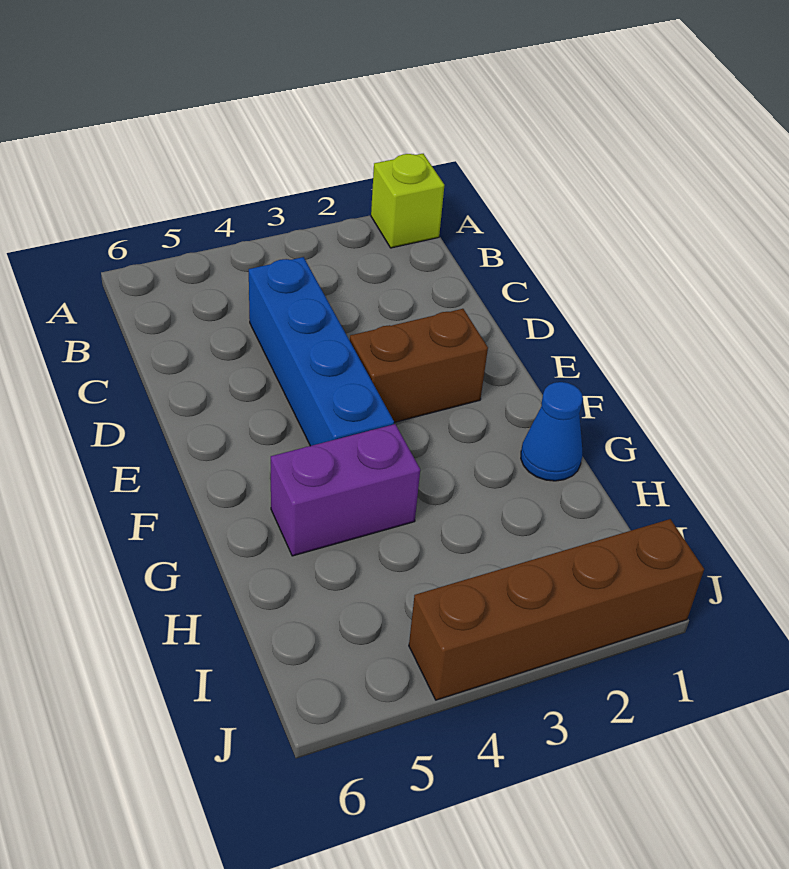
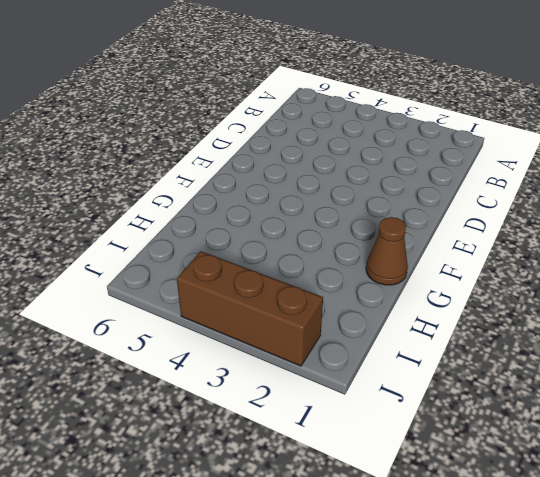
brown 1x1 cone [366,217,408,285] -> blue 1x1 cone [521,382,583,481]
brown 1x3 brick [177,251,323,366] -> brown 1x4 brick [409,519,704,700]
none -> lime 1x1 brick [371,154,444,248]
none -> blue 1x4 brick [249,257,394,446]

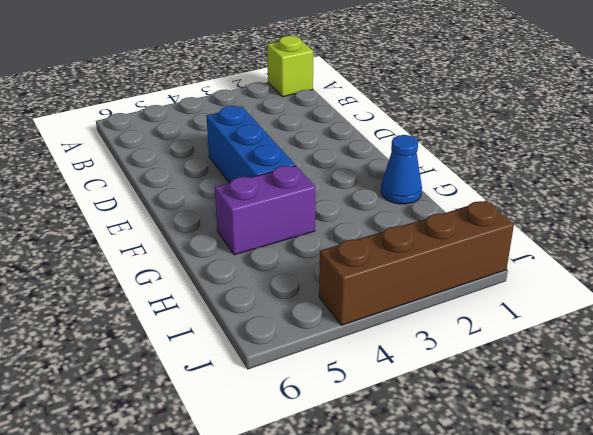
blue 1x3 brick [206,106,295,183] -> blue 1x4 brick [249,257,394,446]
none -> brown 1x2 brick [350,309,488,422]

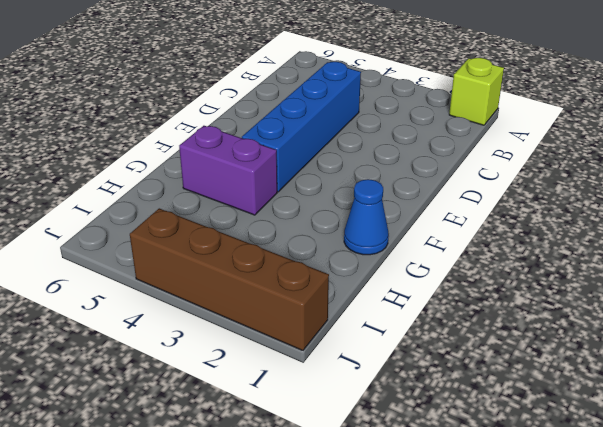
none -> brown 1x2 brick [350,309,488,422]

